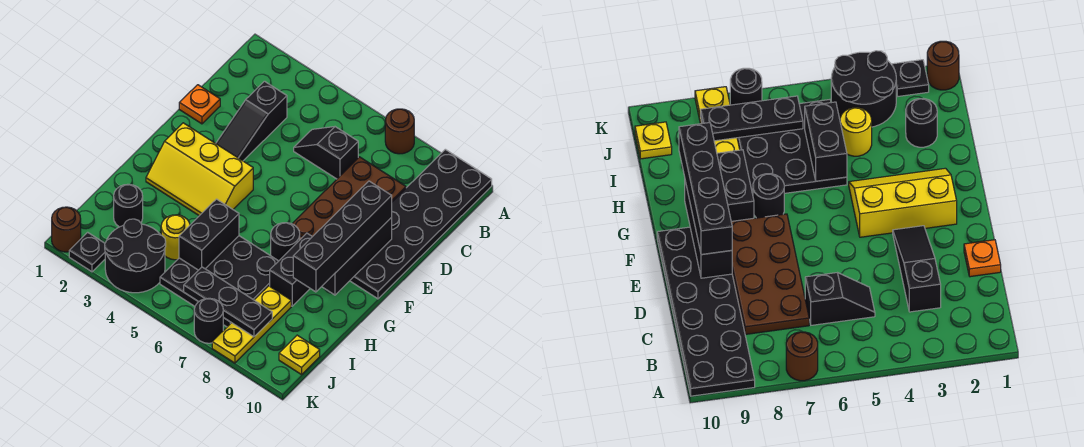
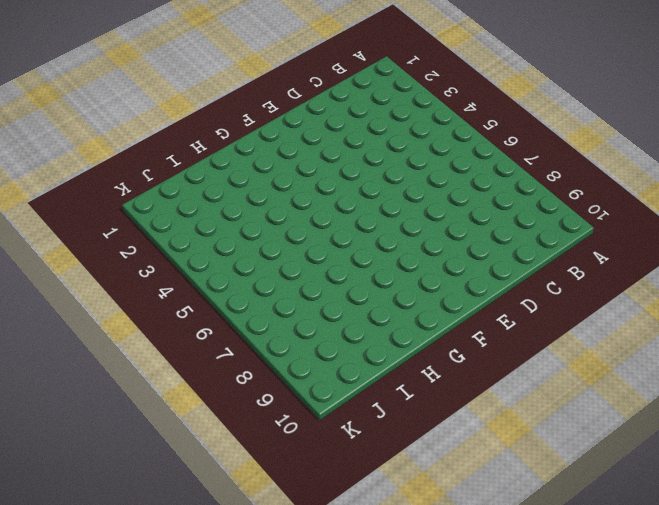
none -> brown 1x1 round brick [385,109,414,154]
none -> black 2x6 plate [350,149,492,299]
none -> black 1x3 slope [216,81,287,161]

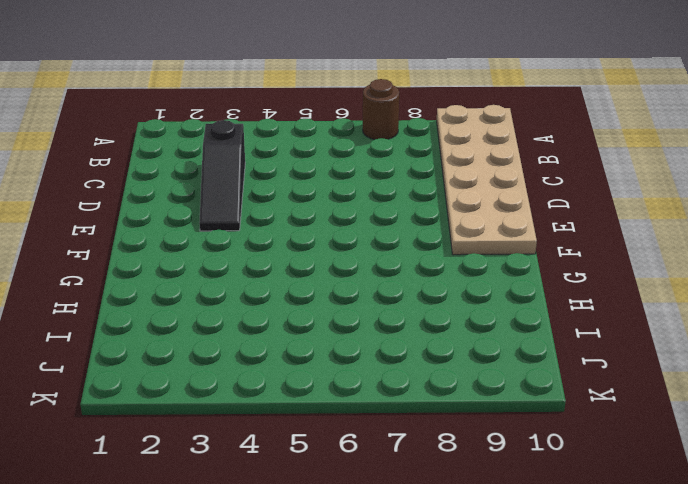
tan 2x6 plate [437,105,537,255] -> black 2x6 plate [350,149,492,299]
none -> black 1x2 slope [294,127,358,179]
none -> brown 2x4 plate [292,157,406,239]
none -> orange 1x1 plate [179,85,220,124]

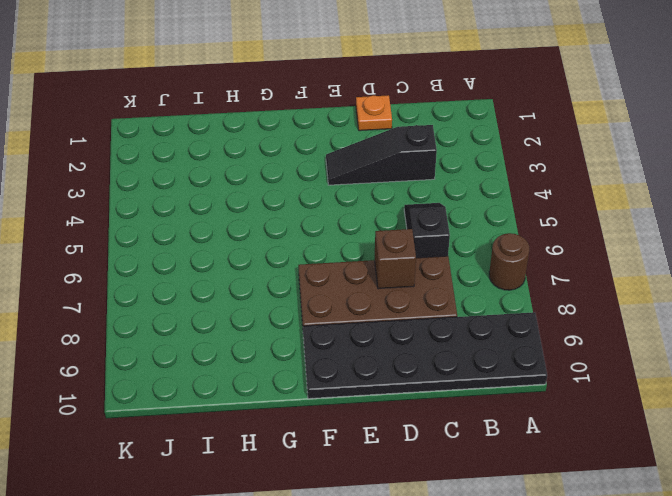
brown 1x1 brick [374,229,416,289] -> none
none -> yellow 2x3 slope [146,123,253,216]
none -> black 1x1 round brick [271,223,300,261]
none -> black 1x2 brick [270,233,312,306]

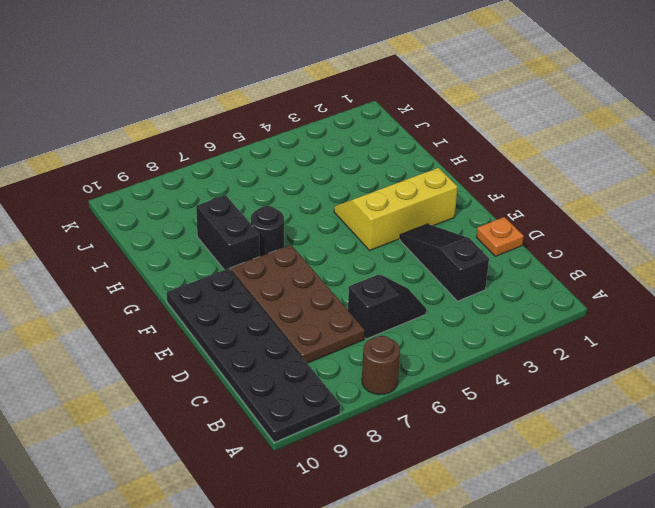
none -> black 3x3 plate [160,236,278,327]
none -> black 1x1 round brick [114,184,143,227]
none -> yellow 1x1 round brick [161,215,190,260]

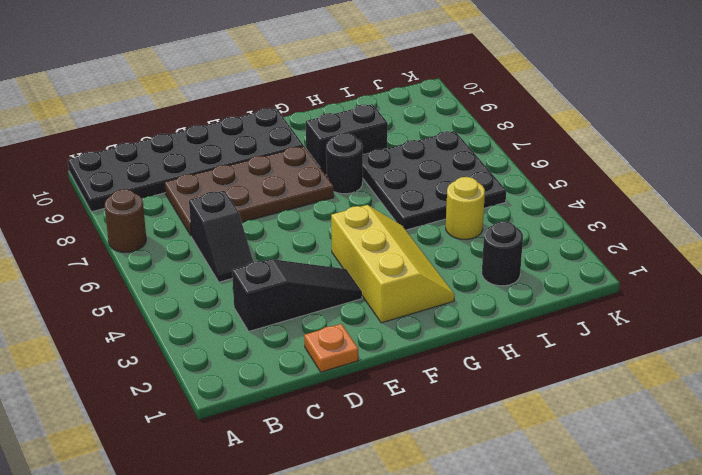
none -> yellow 1x3 plate [212,286,291,363]
none -> black 2x2 round brick [105,219,166,293]
none -> yellow 1x1 plate [279,335,320,375]

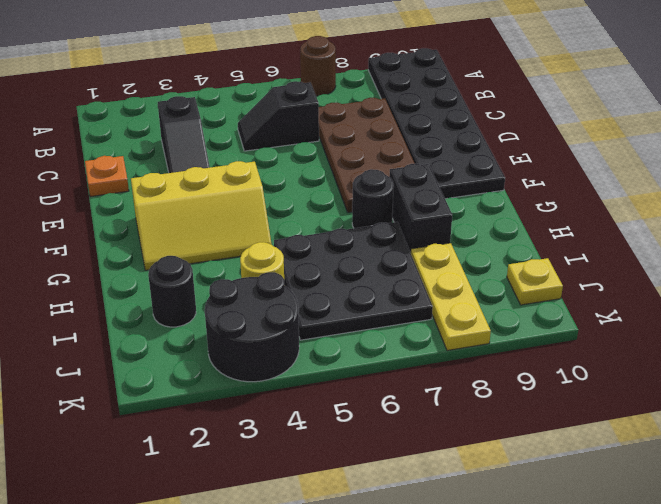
none -> brown 1x1 round brick [52,207,81,252]
none -> black 1x1 plate [69,232,105,272]
none -> black 1x1 round brick [194,298,223,343]

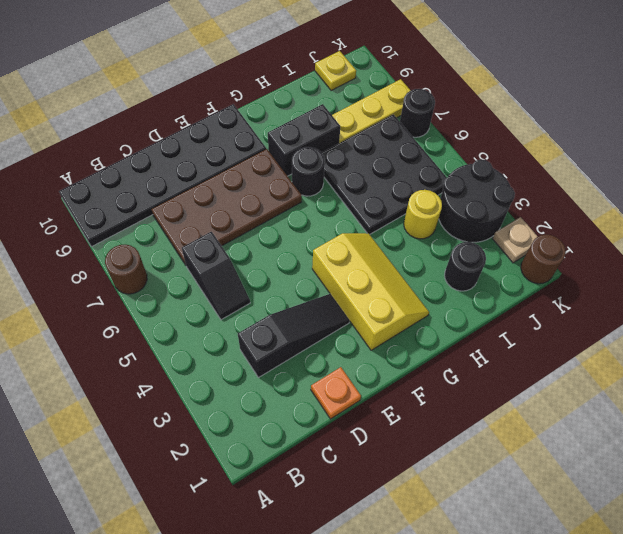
tan 1x1 plate [493,217,538,263] -> black 1x1 plate [69,232,105,272]
none -> black 1x3 brick [322,217,392,295]
none -> black 1x2 brick [179,199,239,270]
none -> black 1x3 plate [184,267,272,337]

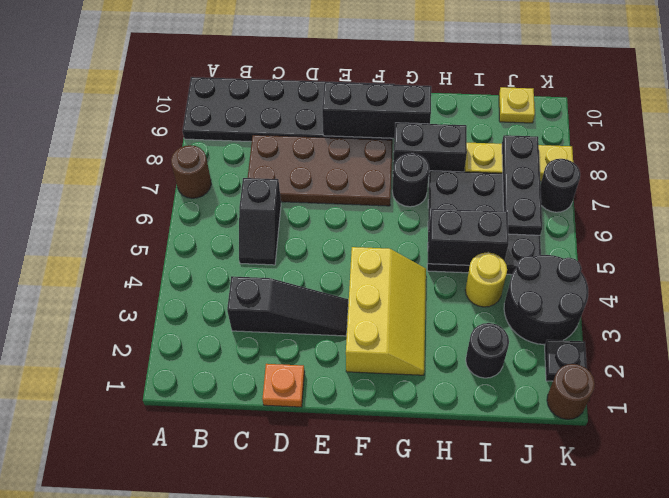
none -> black 1x4 brick [293,181,392,292]

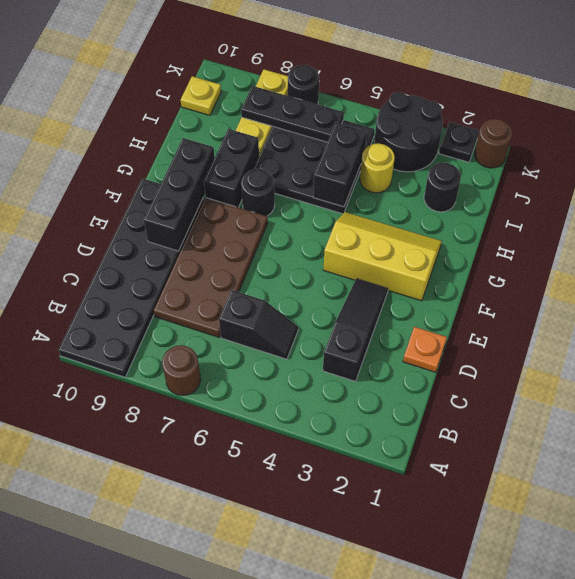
none -> black 1x4 brick [293,181,392,292]

